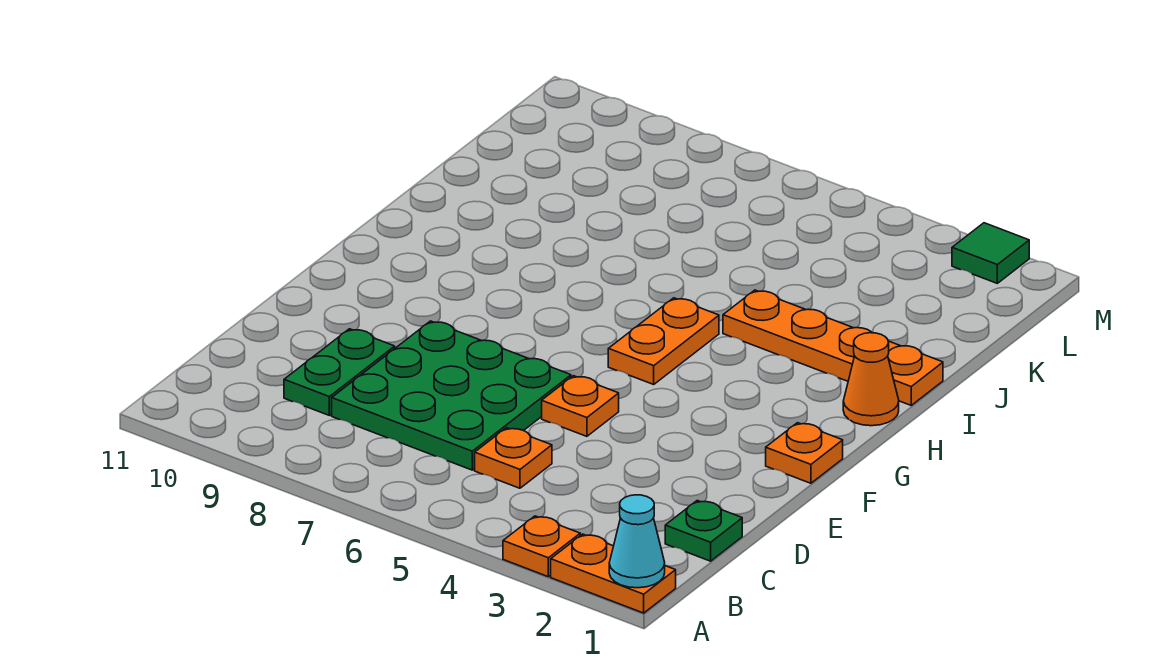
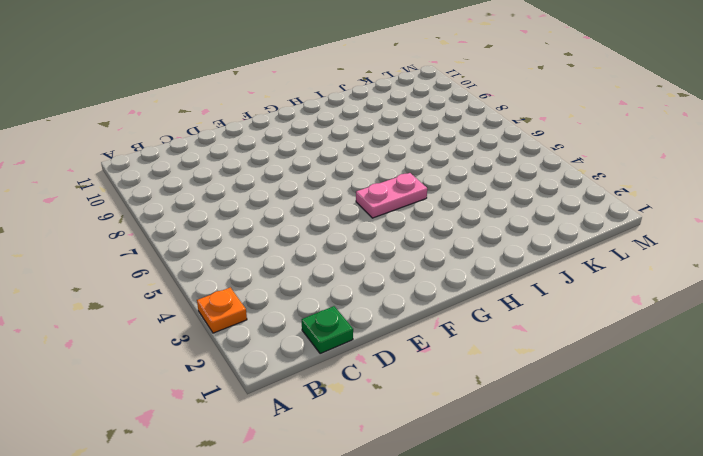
pink 1x2 plate [356,173,427,218] -> orange 1x2 plate [608,298,719,384]
none -> orange 1x2 plate [551,534,676,613]
none -> orange 1x1 plate [475,428,552,488]
none -> green 3x3 plate [332,321,571,470]

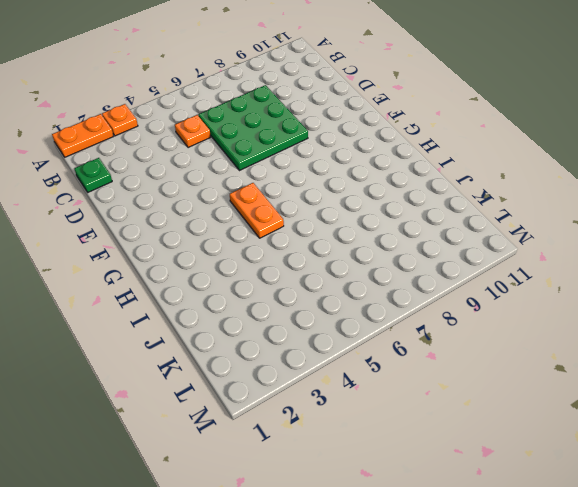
none -> green 1x2 plate [284,329,395,415]
none -> orange 1x1 plate [542,376,619,436]
none -> orange 1x1 plate [766,423,843,483]

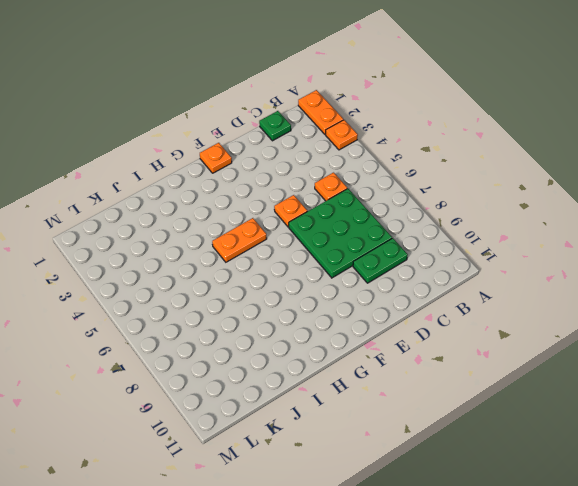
none -> orange 1x1 cone [843,333,899,426]
none -> orange 1x4 plate [723,290,943,405]
none -> green 1x1 tile [952,223,1029,283]

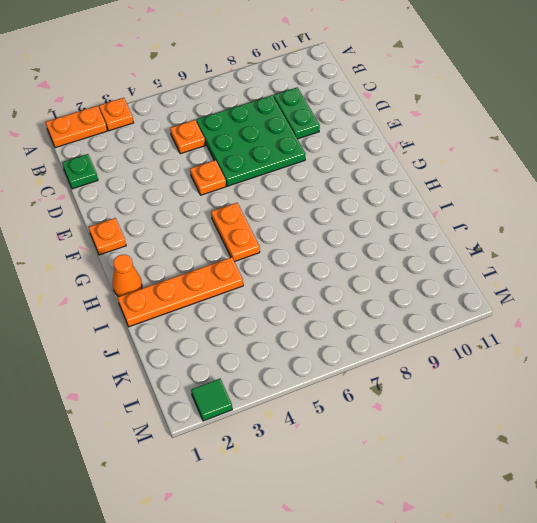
none -> cyan 1x1 cone [609,495,665,588]

